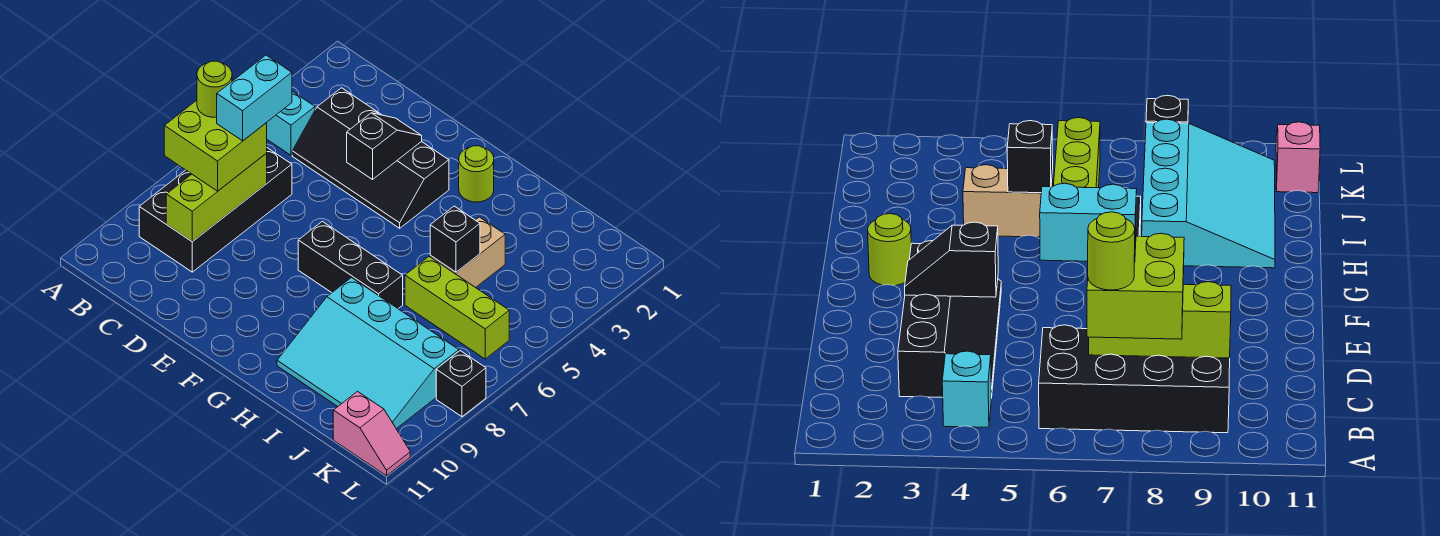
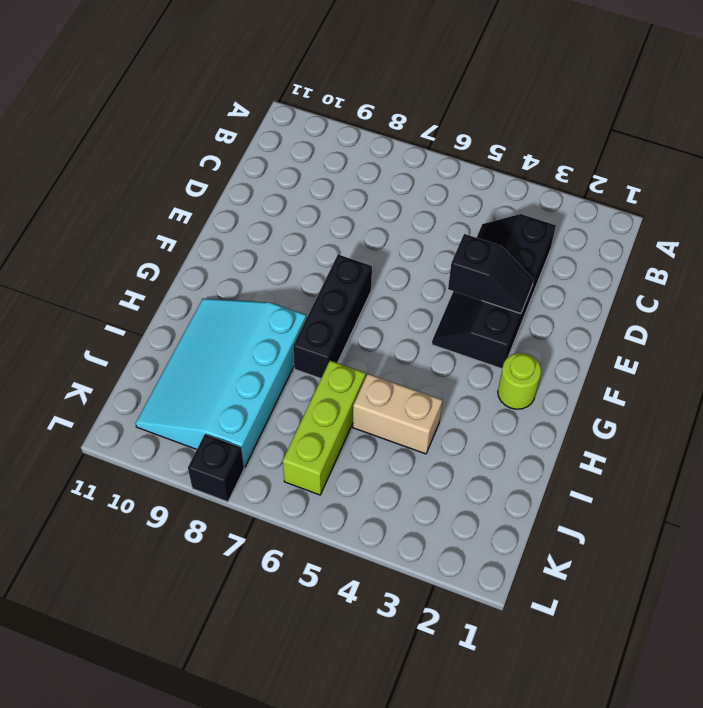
none -> cyan 1x1 brick [267,91,315,155]
none -> black 2x4 brick [139,148,292,272]
none -> pink 1x2 slope [333,392,410,476]

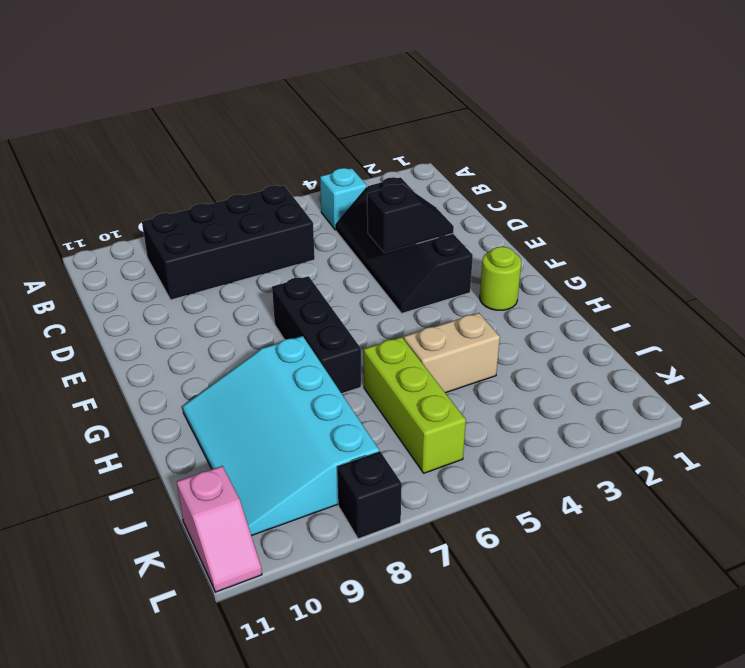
none -> lime 1x3 brick [166,153,267,242]
none -> black 1x1 brick [430,206,480,272]
none -> lime 2x2 brick [164,100,267,191]

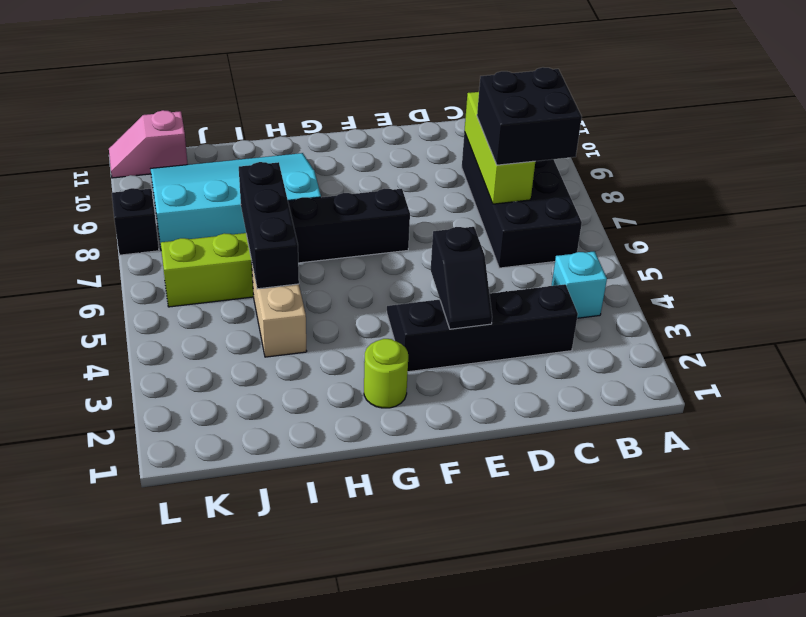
black 2x2 brick [477,67,582,165] -> lime 2x2 brick [164,100,267,191]
black 1x3 brick [239,162,299,289] -> black 1x1 brick [430,206,480,272]
none -> lime 1x1 round brick [197,61,232,117]
none -> cyan 1x2 brick [217,55,292,141]

